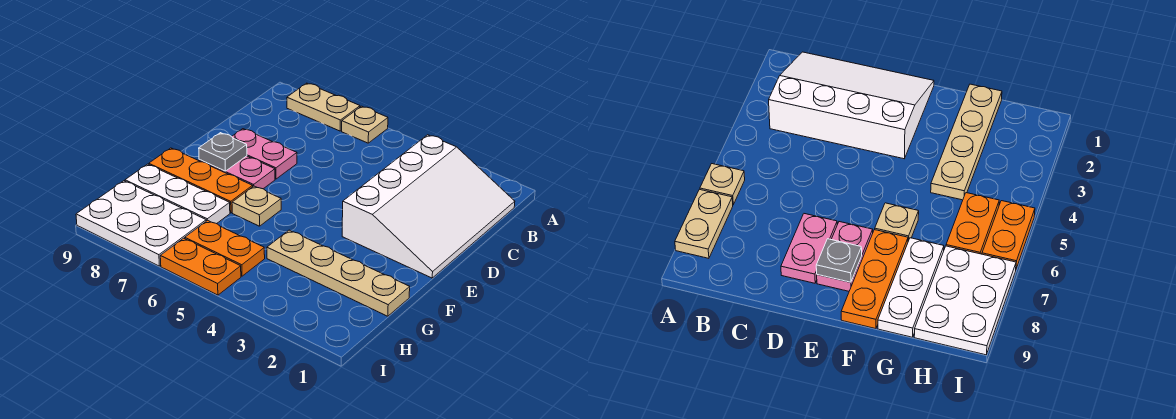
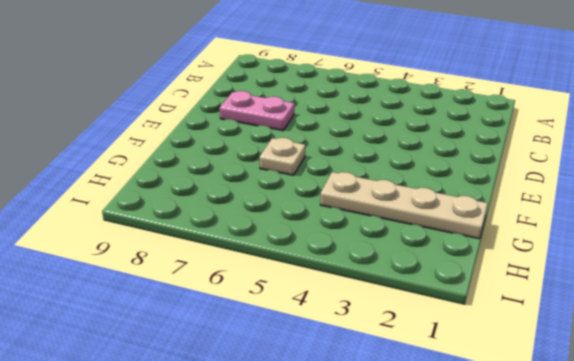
none -> tan 1x1 plate [342,106,388,143]
none -> tan 1x2 plate [287,83,360,131]
none -> white 3x4 slope [342,135,515,278]

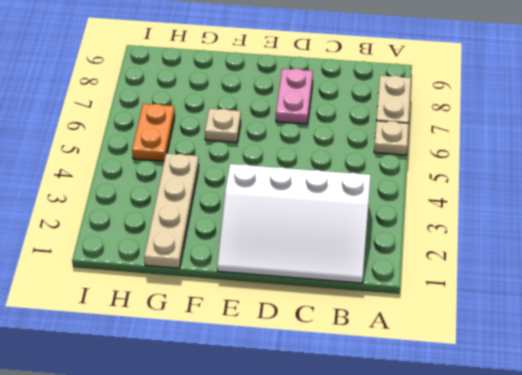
none -> pink 1x2 plate [199,156,275,189]
none -> orange 1x3 plate [149,148,253,213]
none -> white 1x3 plate [125,164,230,224]

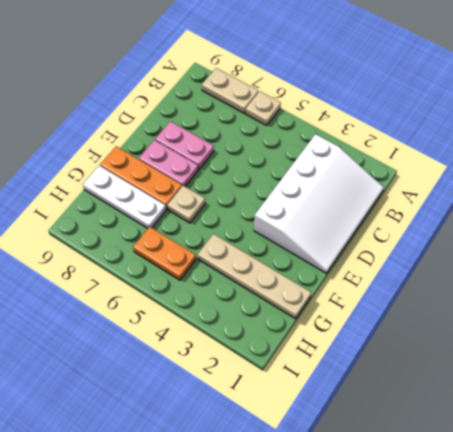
none -> white 2x3 plate [76,181,206,266]
none -> orange 1x2 plate [160,238,241,295]
none -> grey 1x1 plate [199,133,247,171]

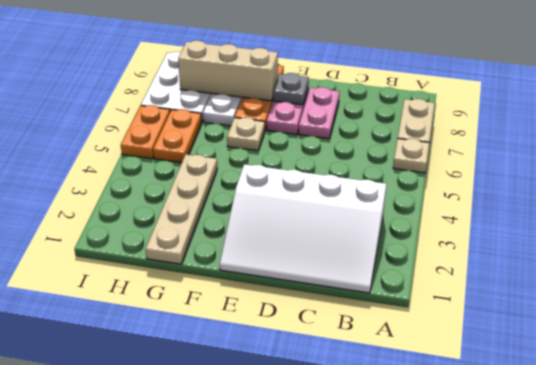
tan 1x3 brick [178,41,278,101] -> none

